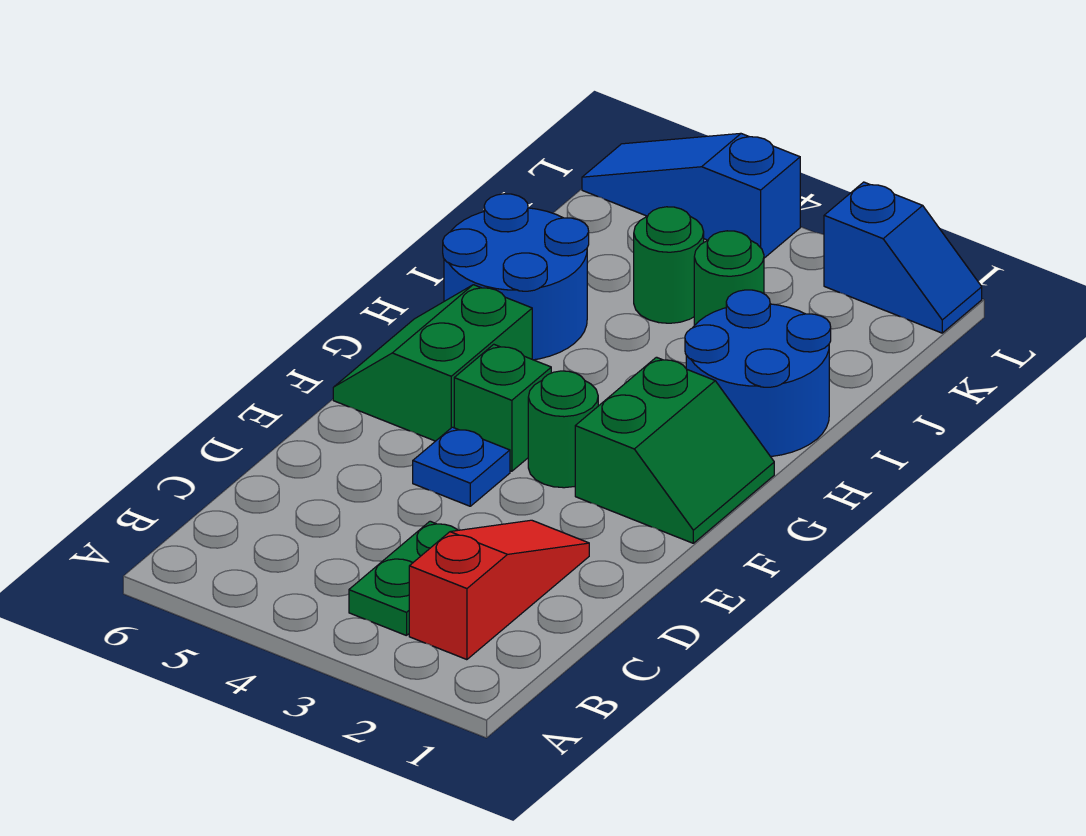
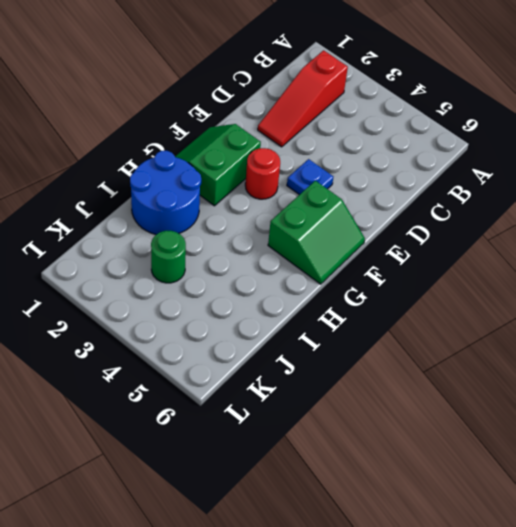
red 1x1 round brick [245,148,280,199] -> green 1x1 round brick [528,371,598,488]
none -> green 1x2 plate [349,521,458,636]
none -> green 1x1 brick [454,344,551,471]
none -> blue 2x2 round brick [443,194,589,360]

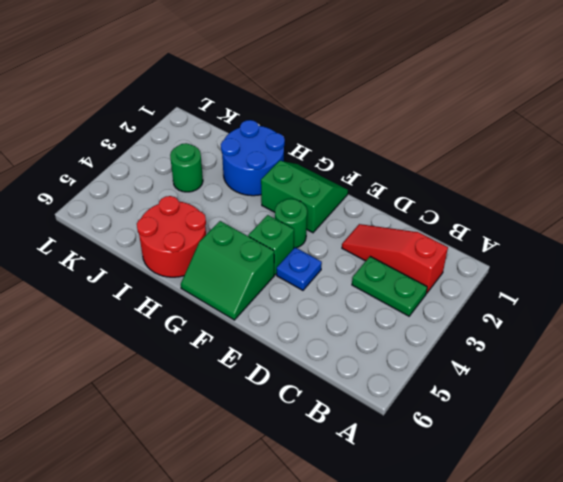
red 2x2 round brick [137,196,206,277] -> blue 2x2 round brick [443,194,589,360]
none -> green 1x1 round brick [634,207,704,323]
none -> blue 1x2 slope [824,182,982,333]
none -> blue 1x3 slope [582,133,800,258]

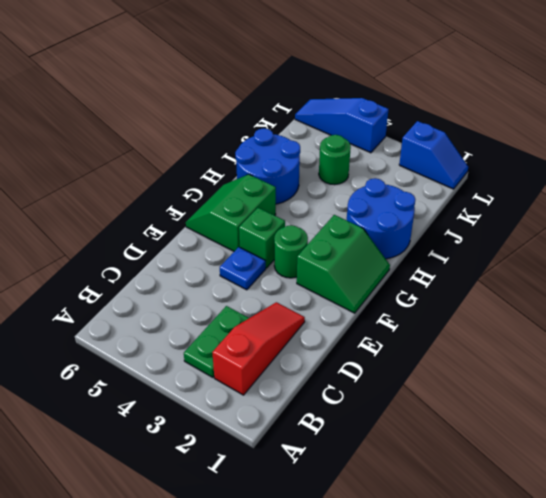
none -> green 1x1 round brick [694,231,764,326]

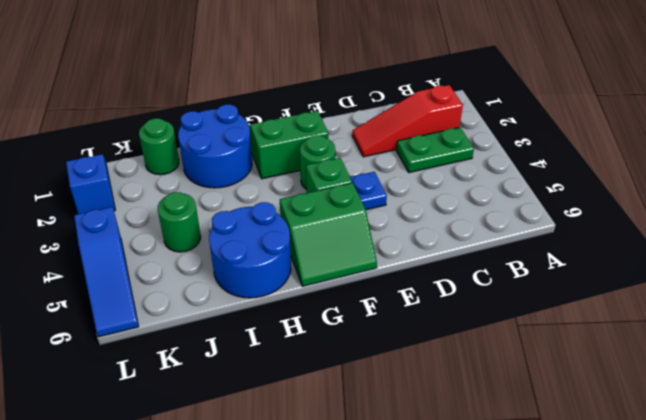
green 1x1 round brick [139,118,179,175] -> green 1x1 round brick moved to [694,231,764,326]

